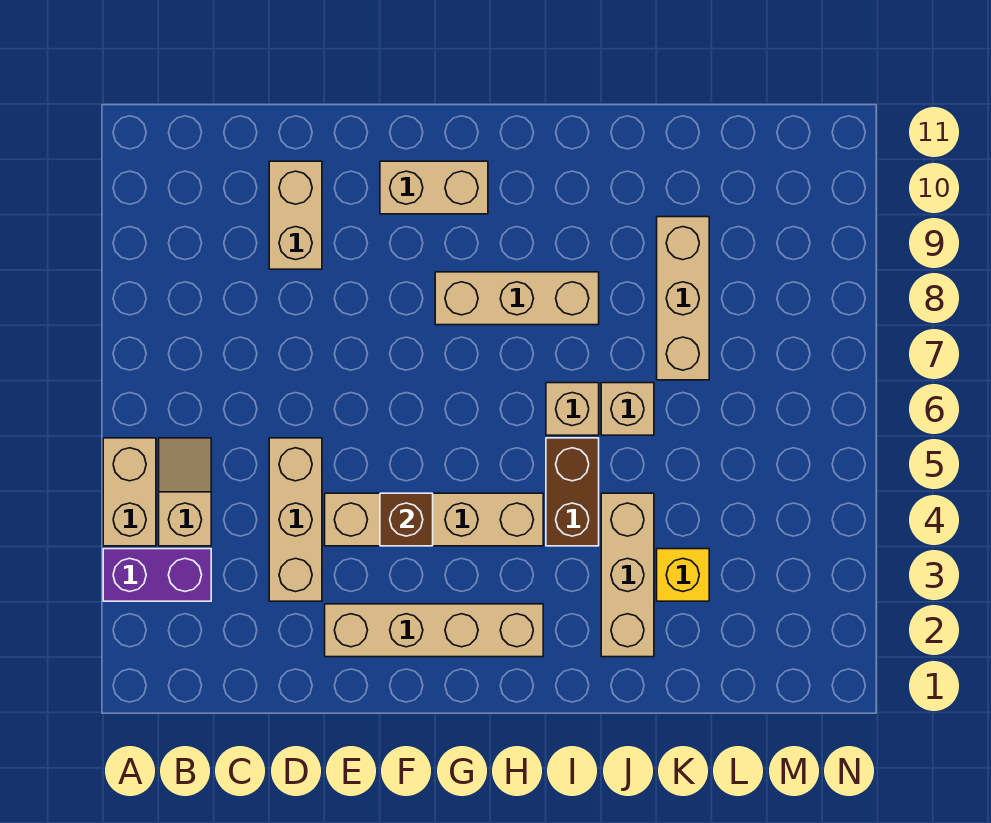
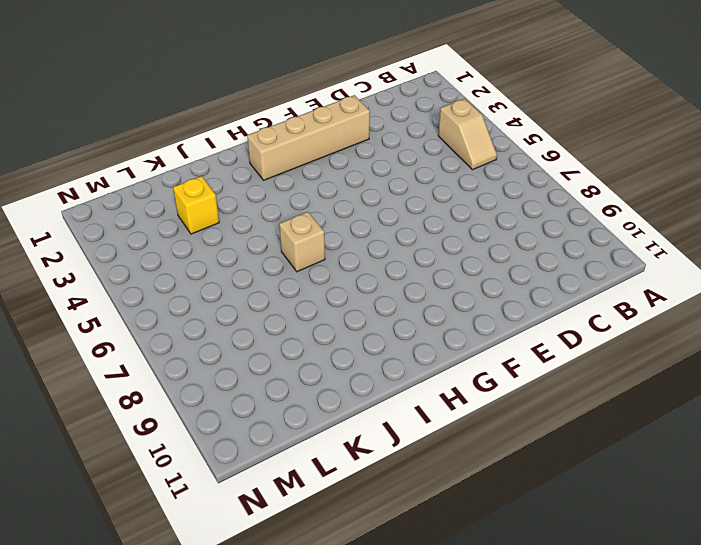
none -> purple 1x2 brick [103,549,211,601]
none -> tan 1x2 brick [103,438,156,546]
none -> tan 1x3 brick [269,438,322,601]

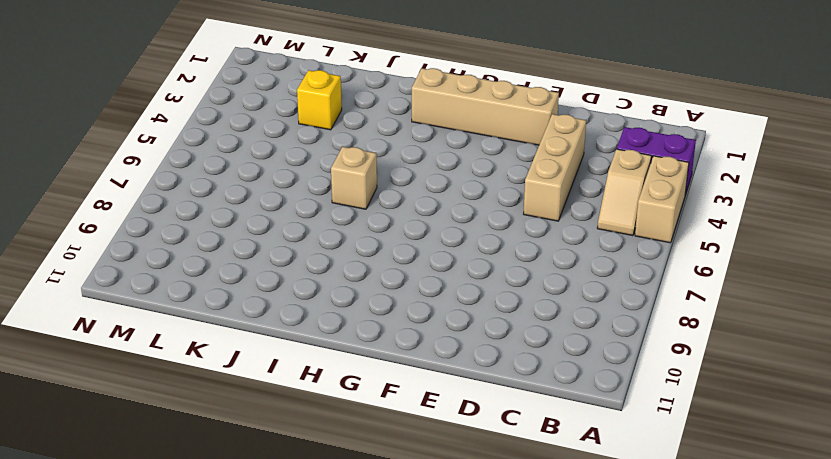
none -> tan 1x2 brick [269,161,322,269]
none -> tan 1x4 brick [325,493,543,546]
none -> tan 1x2 brick [380,161,488,214]

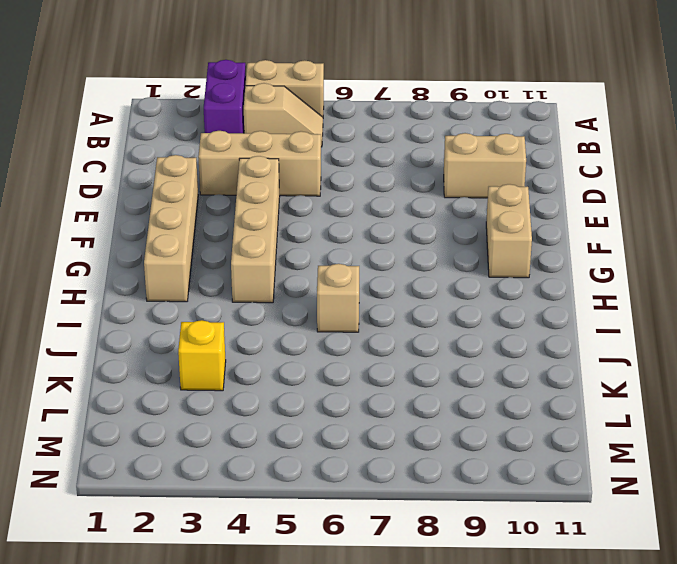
none -> tan 1x3 brick [435,272,599,325]
none -> brown 1x2 brick [546,438,599,546]
none -> tan 1x3 brick [601,493,654,657]

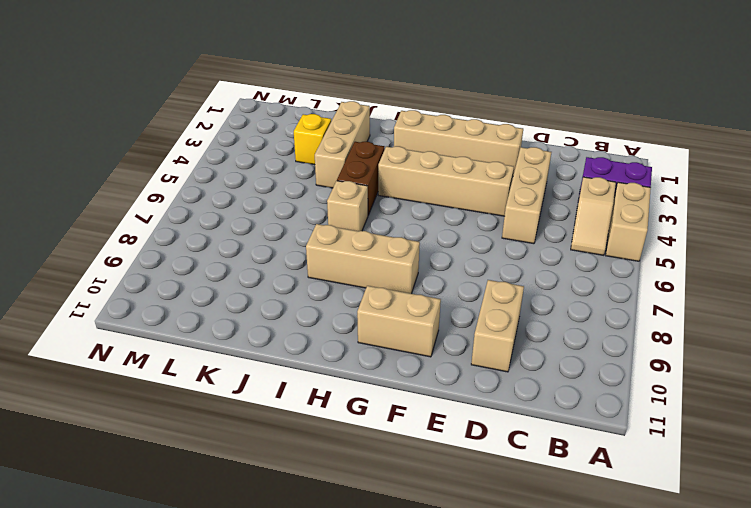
none -> tan 1x1 brick [601,383,654,435]
none -> tan 1x3 brick [657,217,709,380]
none -> brown 1x1 brick [380,493,433,546]

